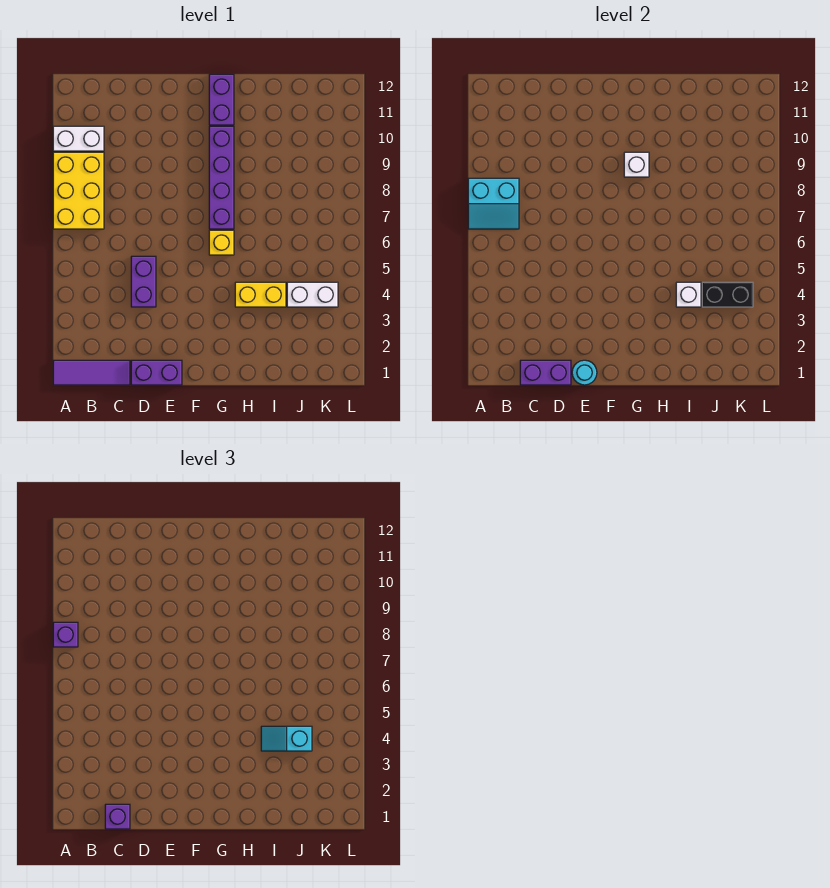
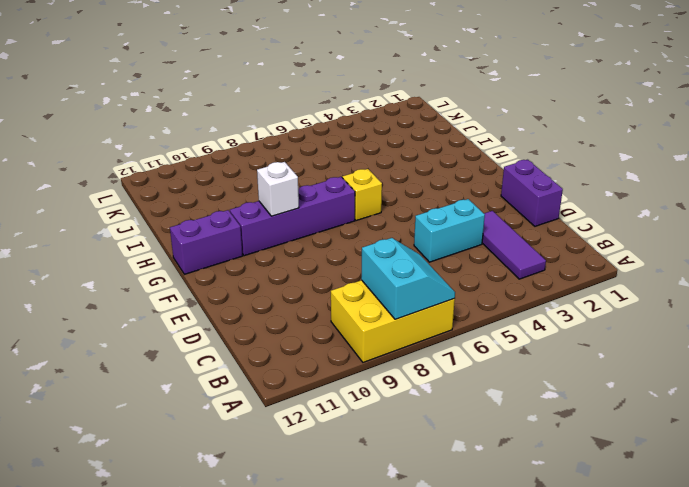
purple 1x3 tile [482,211,546,279] -> purple 1x3 tile moved to [53,360,130,385]
cyan 1x2 brick [414,199,485,262] -> purple 1x2 brick [131,256,156,307]
none -> white 1x2 brick [53,126,104,151]
none -> yellow 1x2 brick [235,282,286,307]
none -> white 1x2 brick [287,282,338,307]

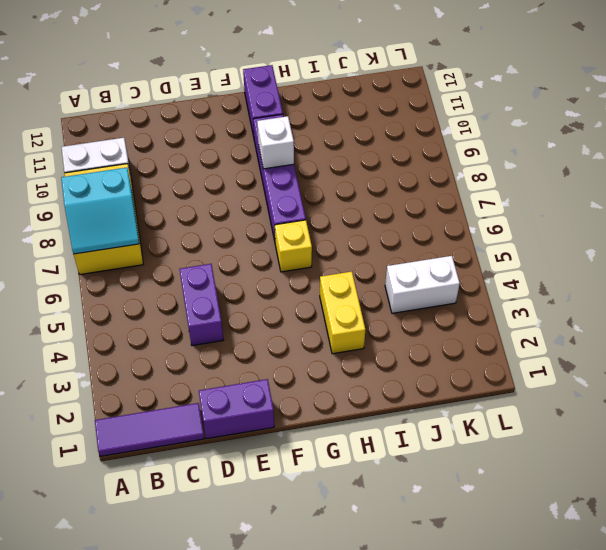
yellow 1x2 brick [320,272,365,354] -> yellow 1x2 brick turned to [235,282,286,307]
none -> purple 1x2 brick [520,360,571,385]
none -> cyan 1x1 round brick [572,360,597,385]
none -> white 1x1 brick [676,282,701,307]

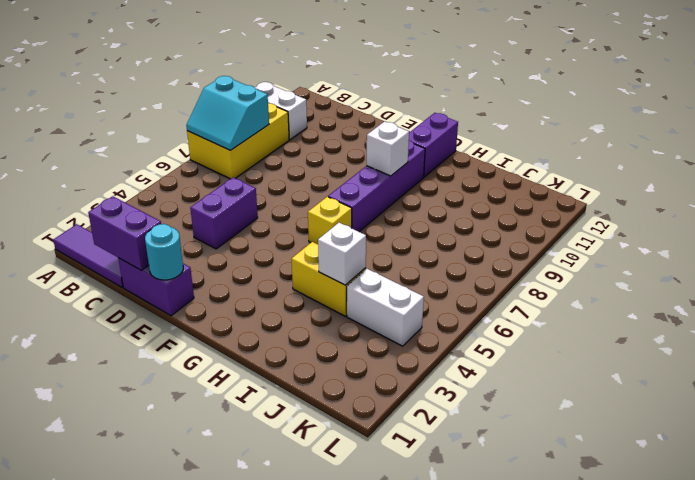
none -> black 1x2 brick [702,282,753,307]
none -> purple 1x1 brick [53,622,78,647]
none -> purple 1x1 brick [105,804,130,829]

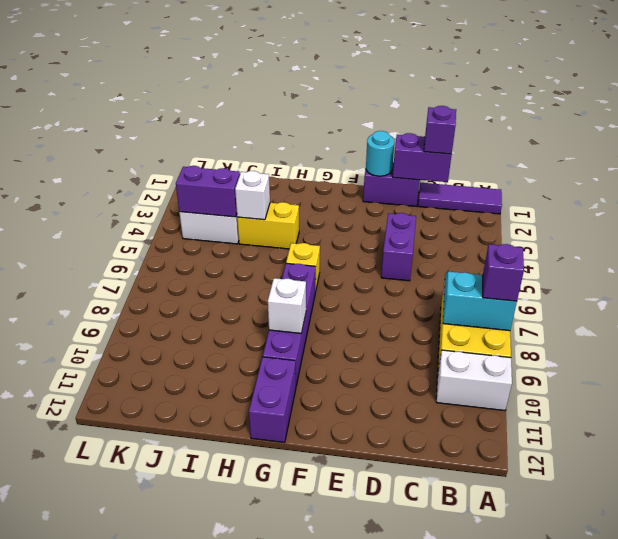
purple 1x2 brick [176,166,240,217] -> black 1x2 brick [702,282,753,307]
none -> cyan 1x2 slope [261,726,312,751]

